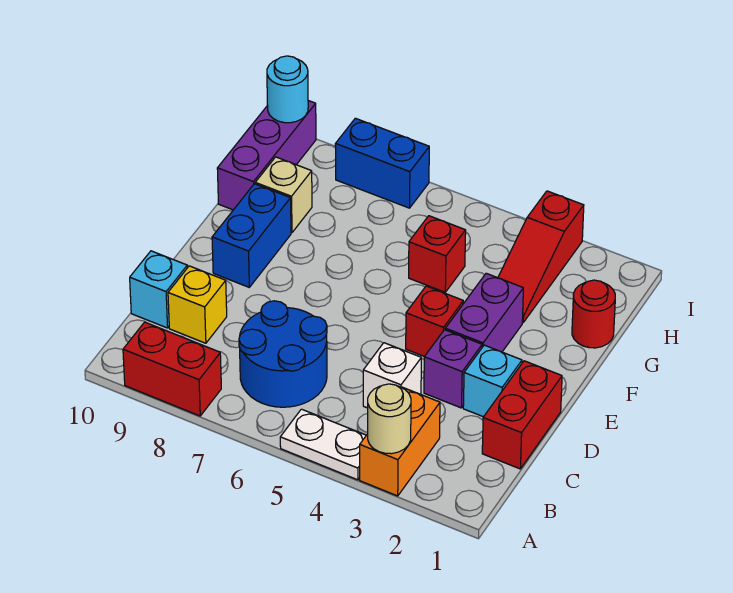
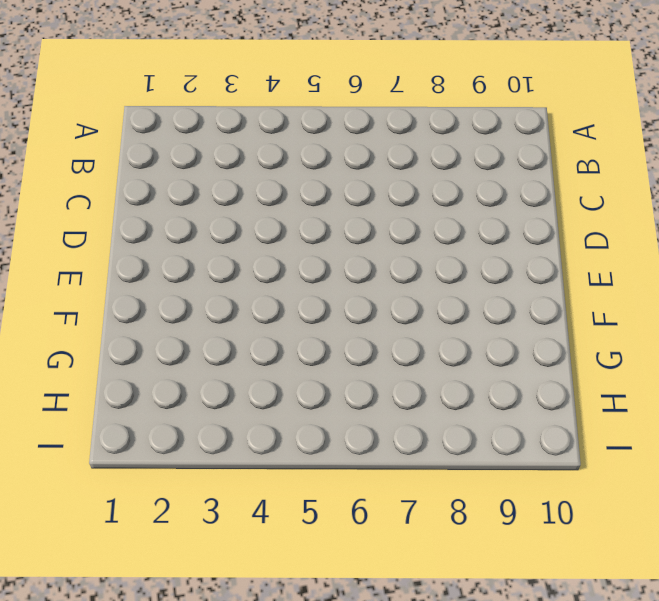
none -> orange 1x2 brick [360,387,440,496]
none -> white 1x2 plate [280,409,366,480]
none -> red 1x2 brick [123,322,221,416]

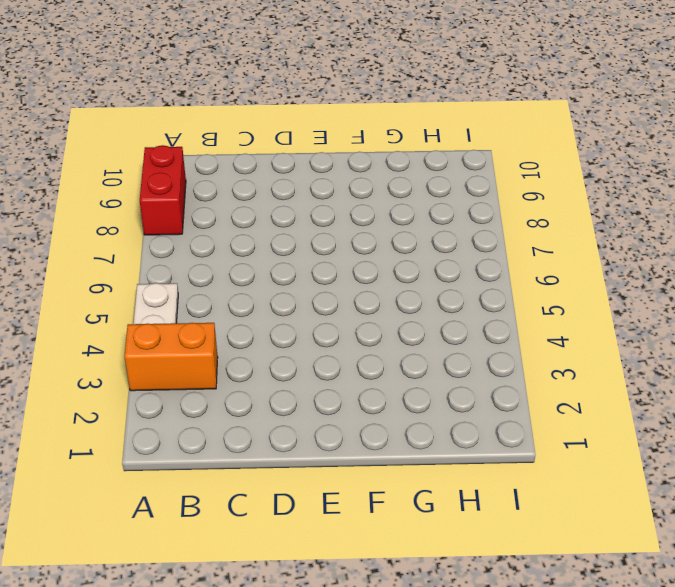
none -> blue 2x2 round brick [239,301,327,407]
none -> red 1x2 brick [482,361,562,469]
none -> white 1x1 brick [363,343,421,408]

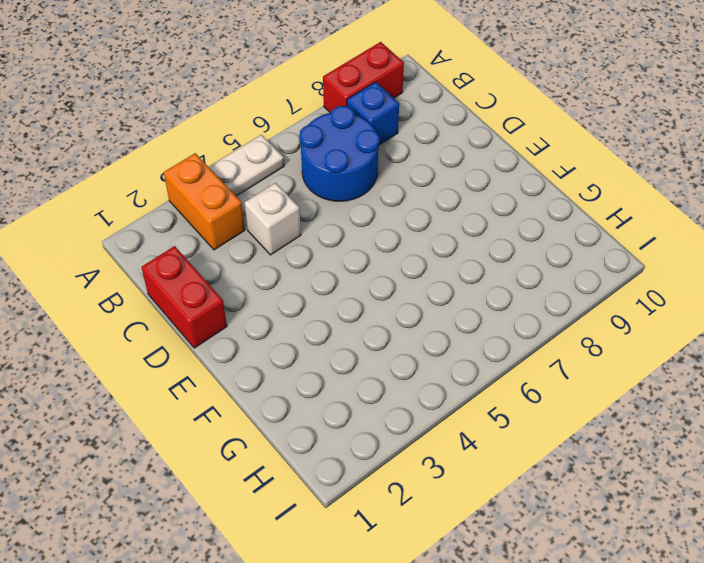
blue 1x1 brick [347,82,399,145] -> none
none -> yellow 1x1 brick [168,266,227,343]
none -> cyan 1x1 brick [130,251,187,328]
none -> cyan 1x1 brick [463,345,522,417]

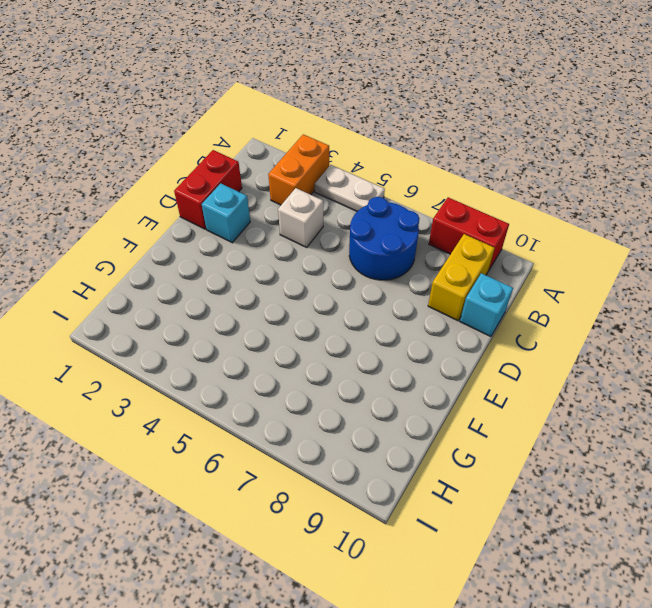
yellow 1x2 brick [428,234,494,321] -> yellow 1x1 brick [168,266,227,343]
none -> purple 1x1 brick [424,330,482,408]
none -> purple 1x2 brick [445,273,523,352]
none -> red 1x1 brick [406,286,463,356]

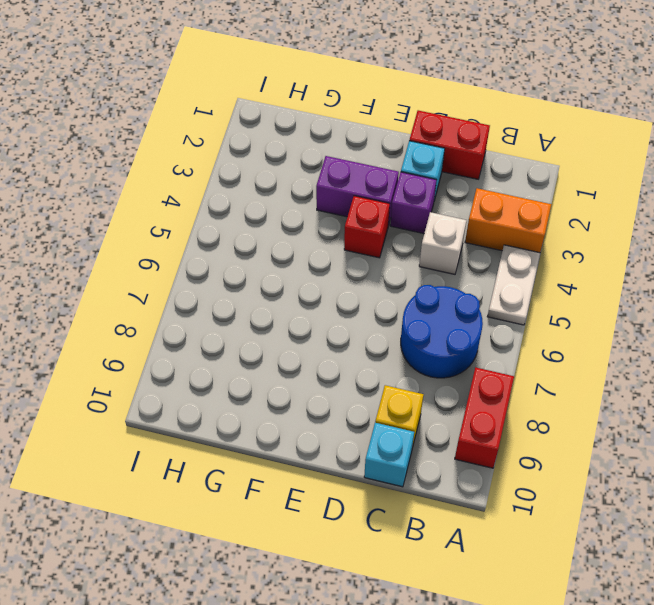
none -> blue 1x2 brick [212,184,291,287]
none -> red 1x1 round brick [572,280,615,348]
none -> red 1x3 slope [498,191,584,323]

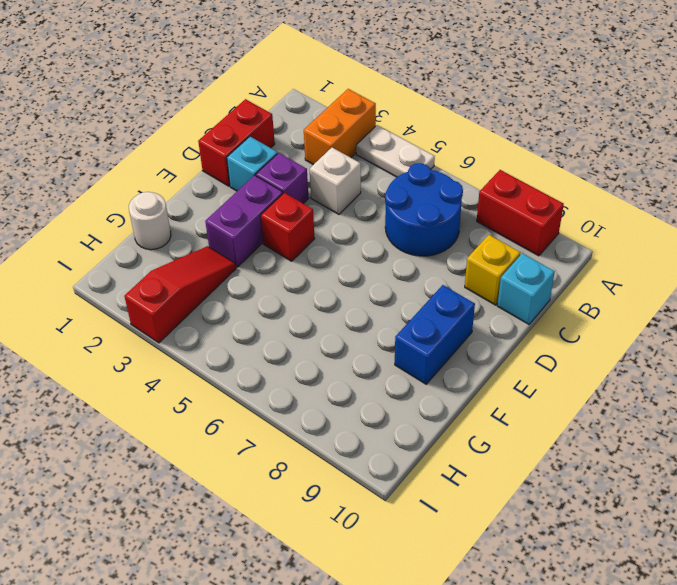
white 1x1 round brick [129,192,171,250] -> red 1x1 round brick [572,280,615,348]
none -> red 1x1 brick [409,216,466,292]
none -> tan 1x1 brick [255,157,312,233]
none -> purple 1x3 brick [217,101,316,210]

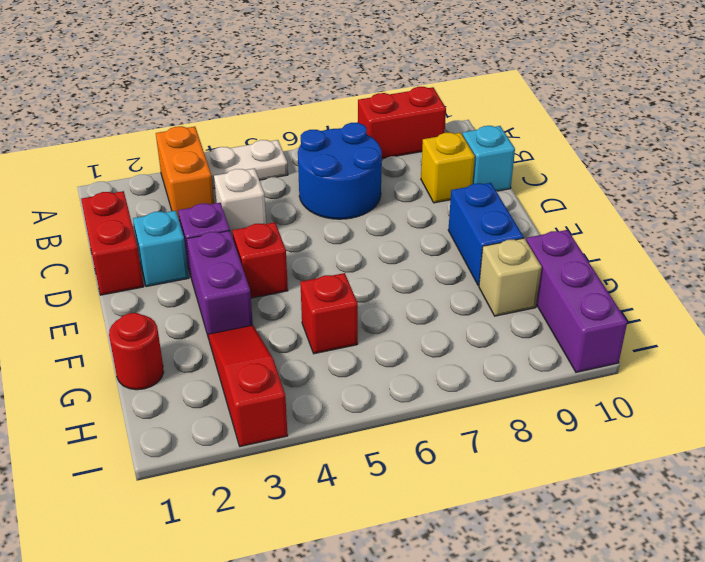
none -> blue 1x2 brick [335,118,429,208]
none -> tan 1x1 round brick [368,384,411,454]
none -> cyan 1x1 round brick [267,56,308,123]

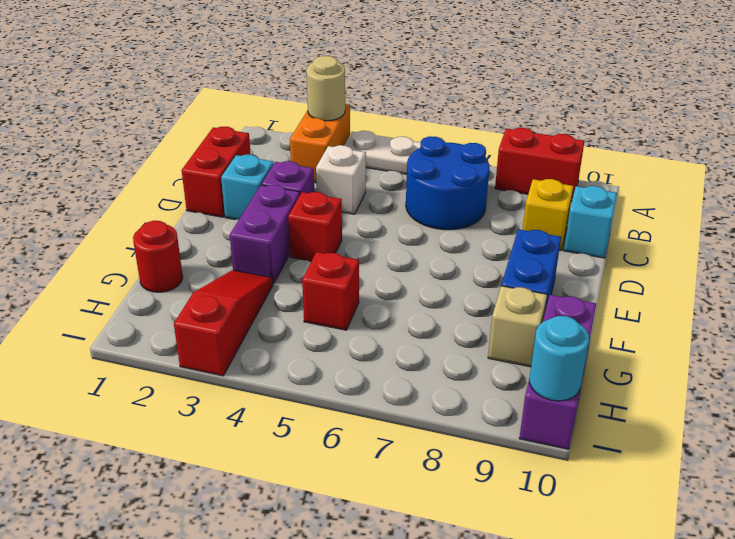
none -> blue 1x2 brick [335,118,429,208]

